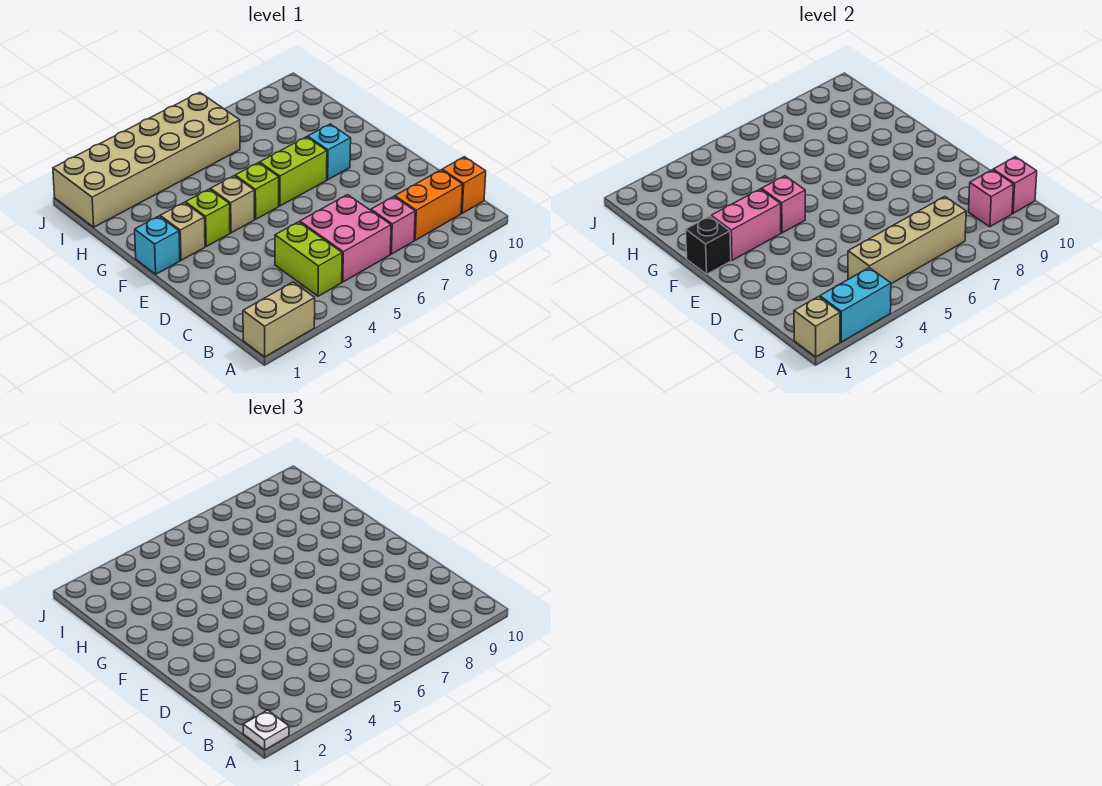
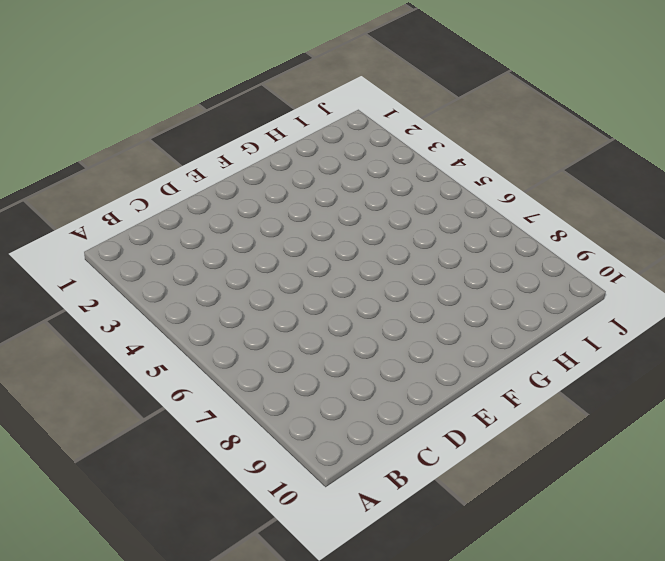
none -> tan 1x2 brick [243,282,315,357]
none -> lime 1x2 brick [275,222,342,296]
none -> pink 2x2 brick [300,195,391,282]

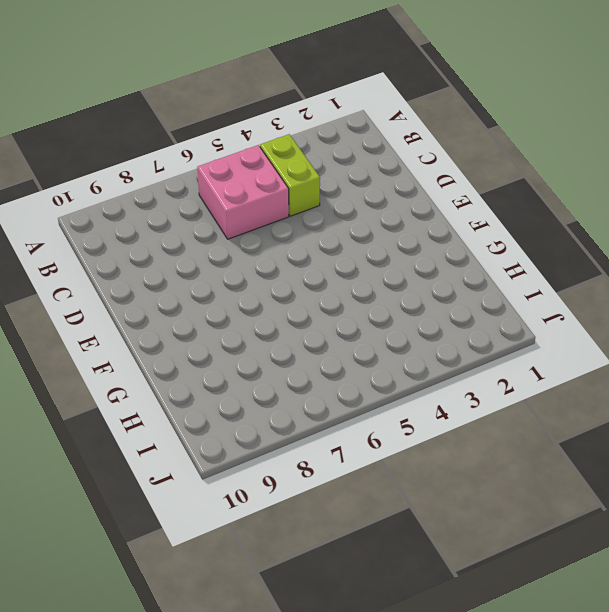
none -> tan 1x2 brick [243,282,315,357]
none -> pink 1x1 brick [371,197,415,254]
none -> orange 1x2 brick [395,170,463,240]

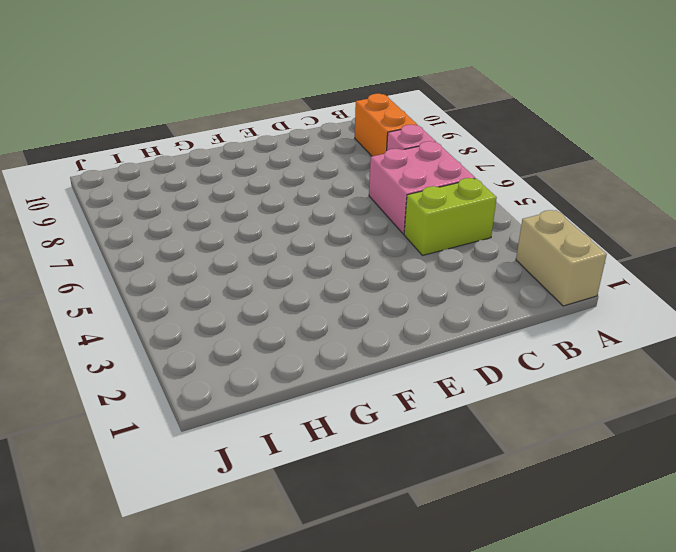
none -> orange 1x1 brick [442,157,486,213]
none -> cyan 1x1 brick [135,216,180,274]
none -> tan 1x1 brick [160,203,205,260]

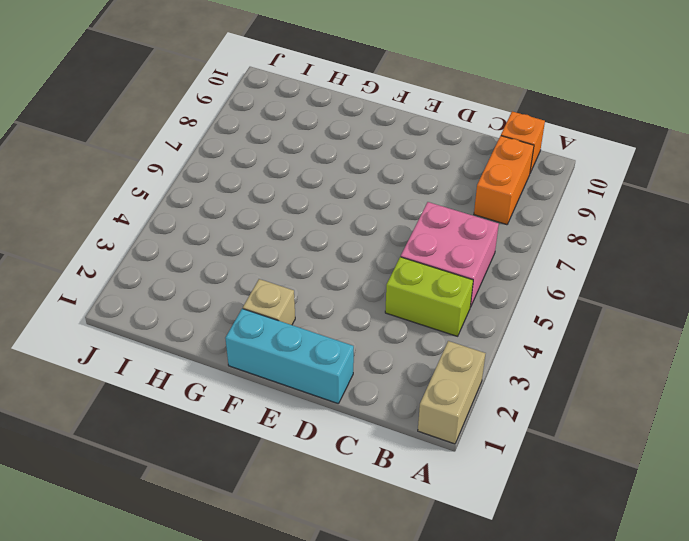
cyan 1x3 brick [225,309,354,404] -> cyan 1x1 brick [135,216,180,274]
none -> pink 1x1 brick [371,197,415,254]
none -> lime 1x1 brick [185,189,230,246]
none -> tan 1x1 brick [210,176,254,233]

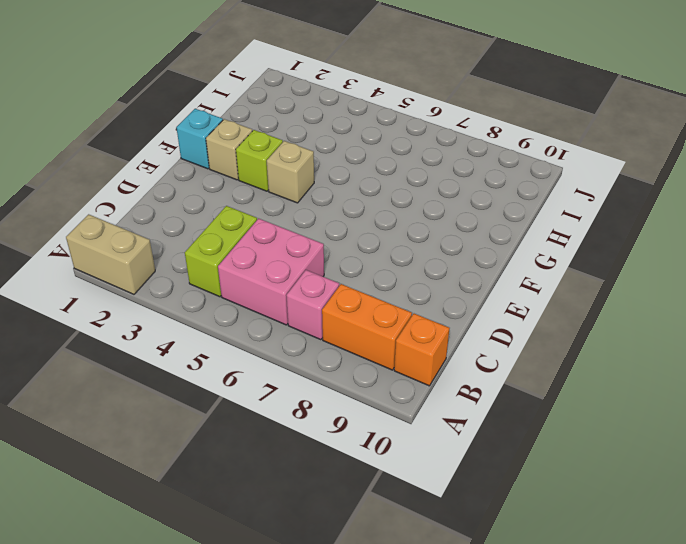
none -> lime 1x1 brick [235,163,279,219]
none -> lime 1x2 brick [260,137,327,206]
none -> cyan 1x1 brick [308,124,351,180]

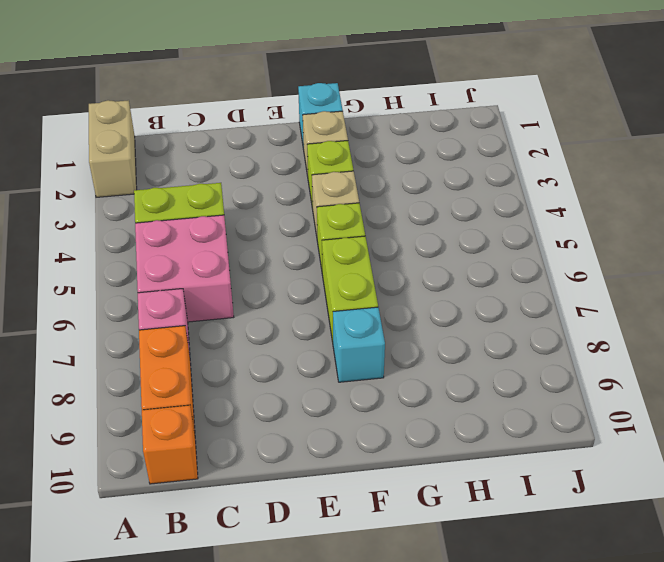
none -> tan 2x6 brick [53,92,240,227]
none -> tan 1x1 brick [794,297,840,357]
none -> cyan 1x2 brick [820,268,891,342]

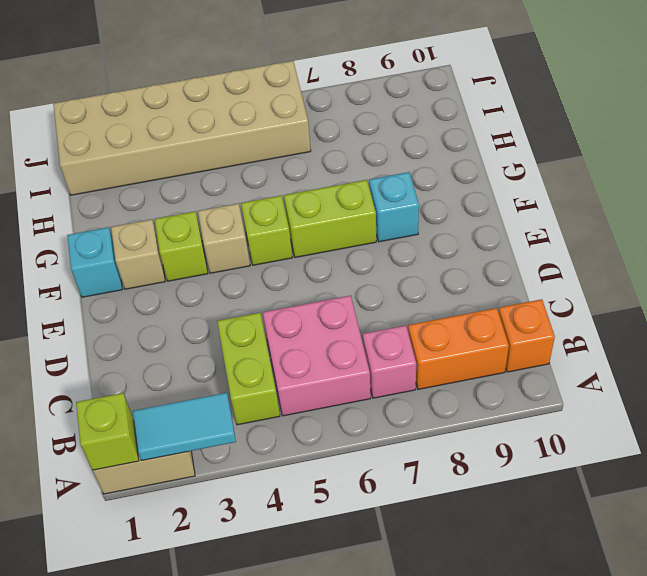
lime 1x1 brick [76,393,139,470] -> tan 1x1 brick [794,297,840,357]
cyan 1x2 tile [133,393,236,461] -> cyan 1x2 brick [820,268,891,342]
none -> tan 1x4 brick [848,197,966,284]
none -> pink 1x1 brick [969,170,1014,227]
none -> pink 1x1 brick [993,157,1037,213]

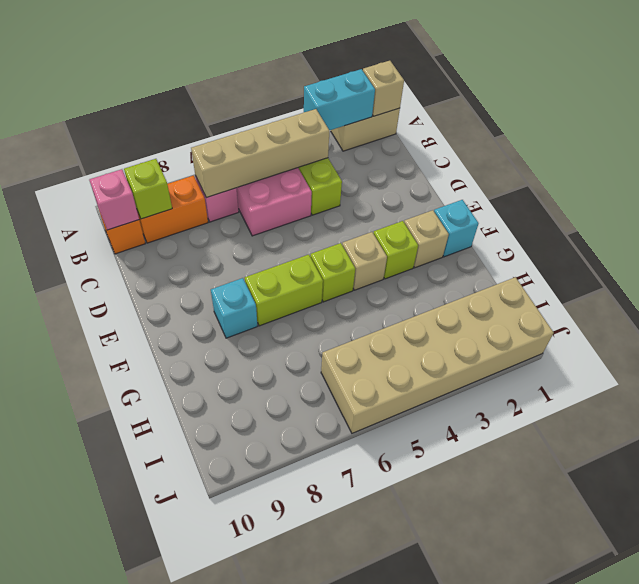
lime 1x1 brick [124,159,172,219] -> pink 1x1 brick [969,170,1014,227]
none -> black 1x1 brick [686,216,731,274]
none -> pink 1x2 brick [711,189,781,260]
none -> pink 1x1 brick [761,176,805,233]

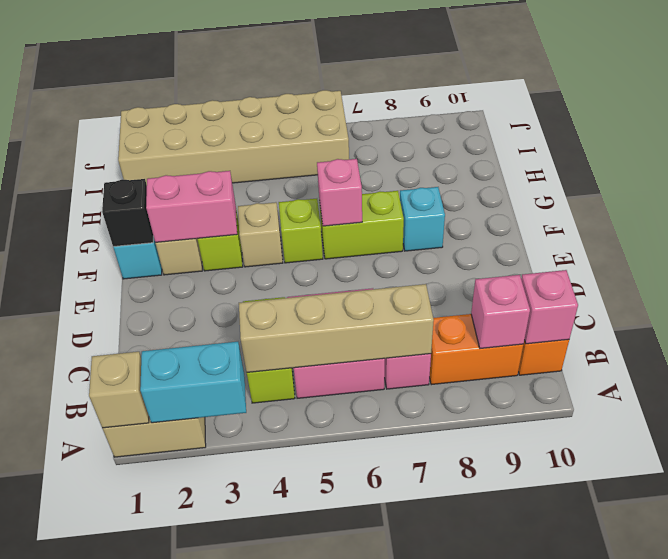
pink 1x1 brick [317,159,362,226] -> pink 1x1 brick moved to [761,176,805,233]
none -> white 1x1 plate [243,710,289,750]

